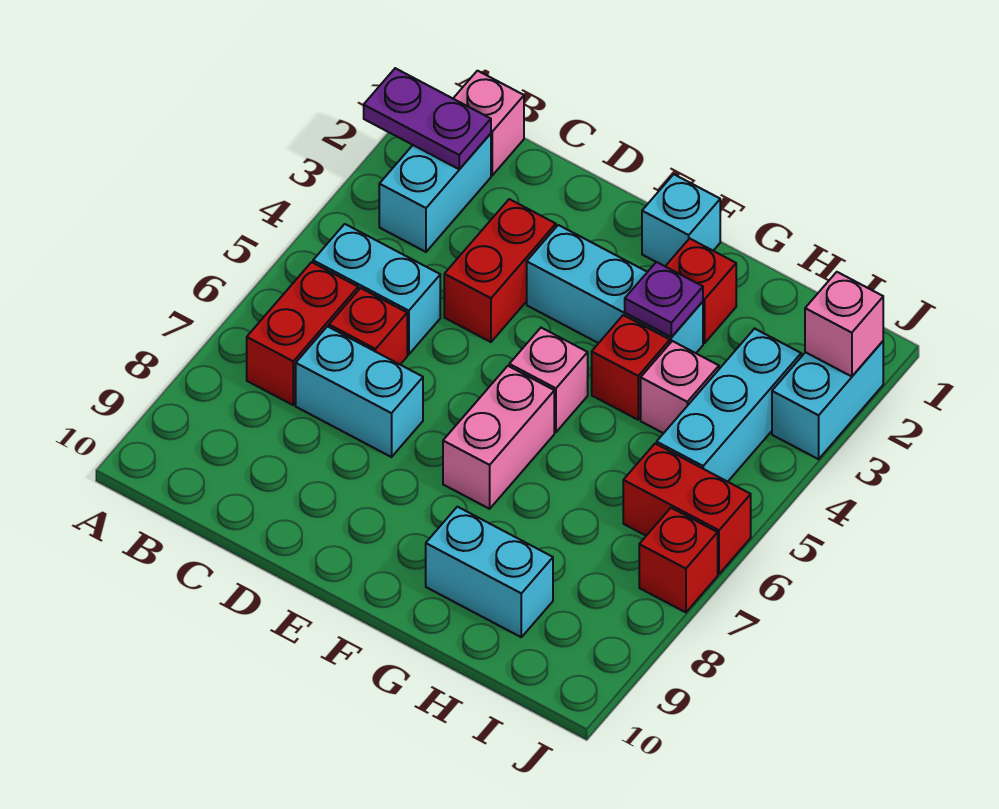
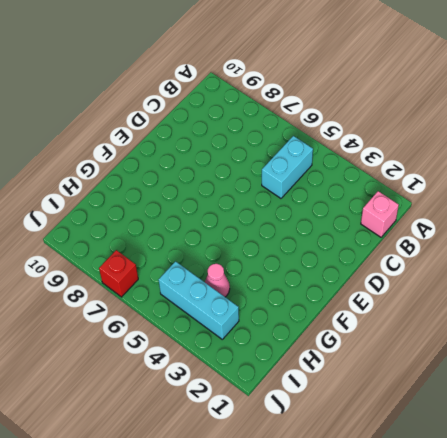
pink 1x1 cone [205,264,230,297] -> pink 1x1 brick [641,341,719,433]
none -> cyan 1x2 brick [379,134,491,252]
none -> red 1x2 brick [247,262,358,405]
none -> red 1x1 brick [329,288,407,364]

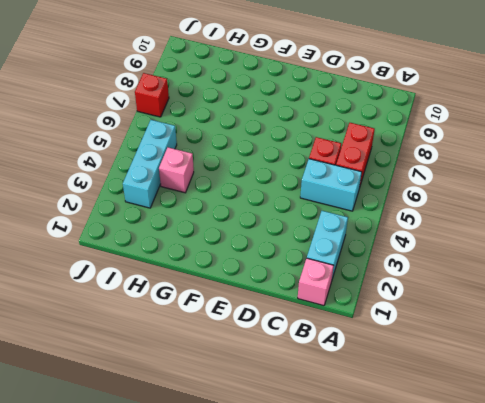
none -> cyan 1x2 brick [296,326,423,457]
none -> red 1x2 brick [444,199,556,342]
none -> cyan 1x3 brick [527,225,703,353]

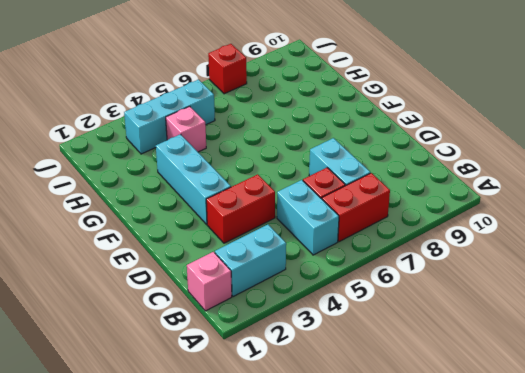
none -> cyan 1x1 brick [642,174,720,266]
none -> pink 1x1 brick [509,328,588,432]
none -> pink 1x2 brick [443,366,554,509]

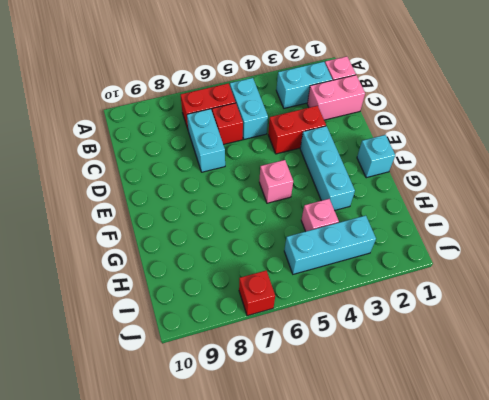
pink 1x2 brick [307,75,365,120] -> pink 1x2 brick moved to [443,366,554,509]
none -> red 1x1 brick [665,238,736,343]
none -> red 1x1 brick [592,315,670,420]
none -> cyan 1x2 brick [426,507,553,637]

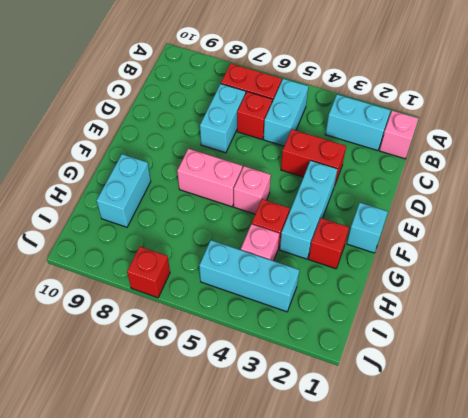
none -> red 1x2 brick [623,444,751,574]
none -> cyan 1x2 brick [772,341,883,459]
none -> purple 1x2 plate [364,68,491,169]

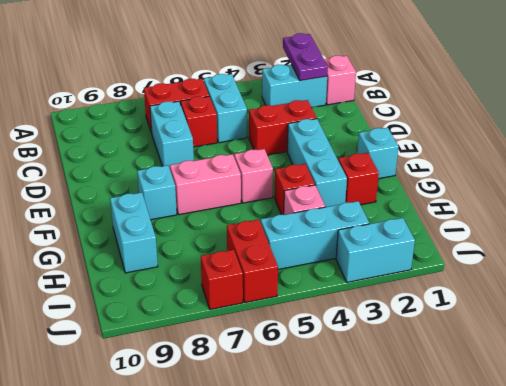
cyan 1x1 brick [137,165,177,220] -> none
none -> purple 1x1 plate [625,262,703,337]
none -> pink 1x1 brick [805,272,883,377]

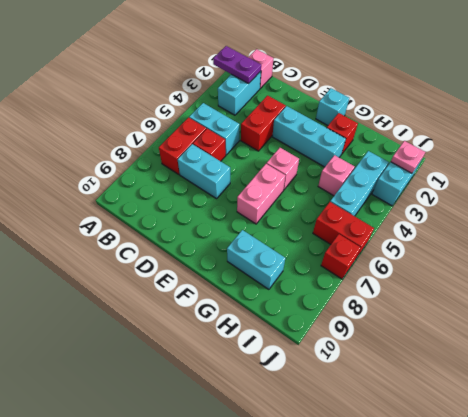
pink 1x1 plate [391,141,425,173] -> pink 1x1 brick [805,272,883,377]
none -> red 1x1 brick [592,315,670,420]
none -> purple 1x1 plate [625,262,703,337]

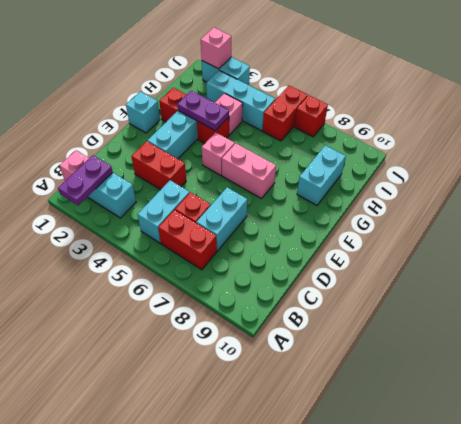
purple 1x2 plate [177,91,229,131] -> purple 1x1 plate [625,262,703,337]

